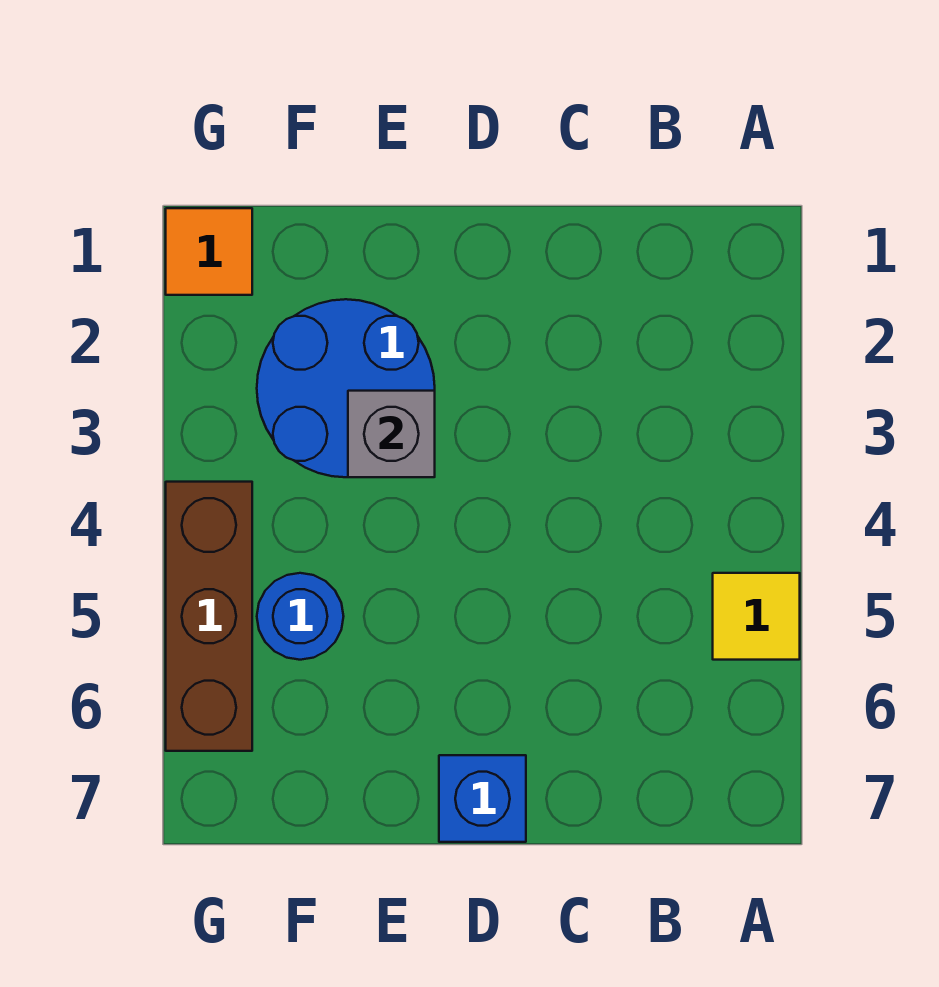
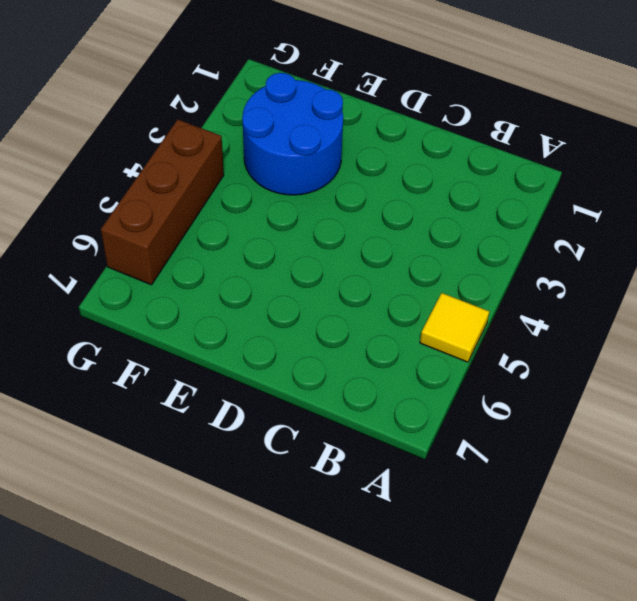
none -> blue 1x1 brick [439,755,526,842]
none -> blue 1x1 round brick [257,573,344,660]

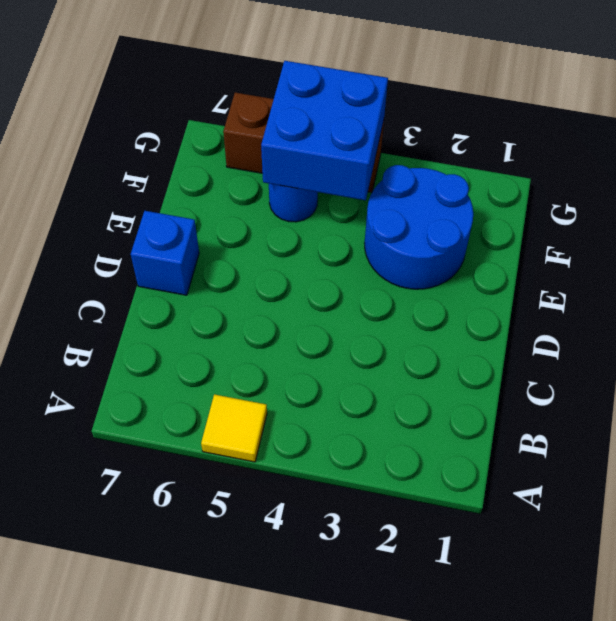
blue 2x2 brick [261,61,388,200] -> none
none -> orange 1x1 tile [166,208,252,295]
none -> grey 1x1 brick [348,391,435,477]

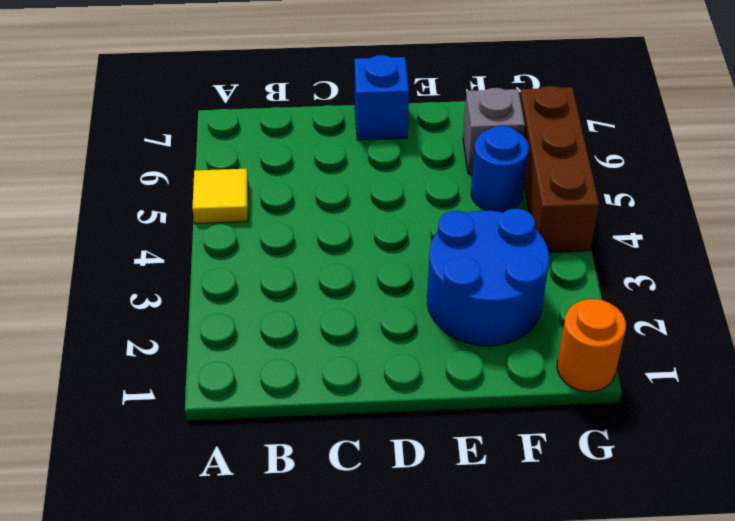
grey 1x1 brick [463,88,525,174] -> grey 1x1 brick moved to [348,391,435,477]
orange 1x1 round brick [557,299,626,392] -> orange 1x1 tile [166,208,252,295]

